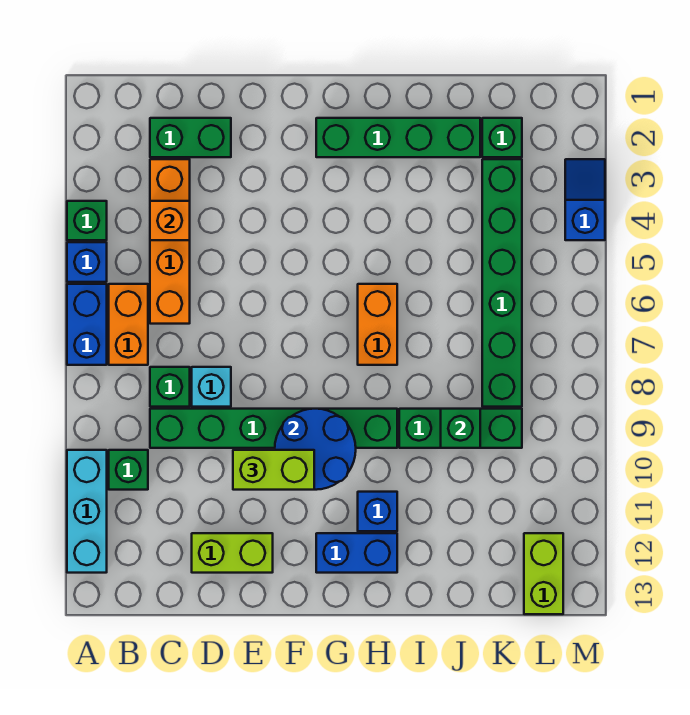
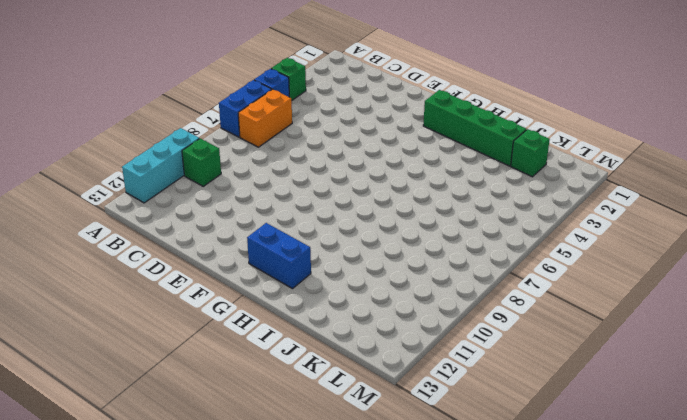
none -> green 1x2 brick [150,118,231,157]
none -> orange 1x4 brick [150,159,190,324]
none -> green 1x1 brick [150,367,190,407]

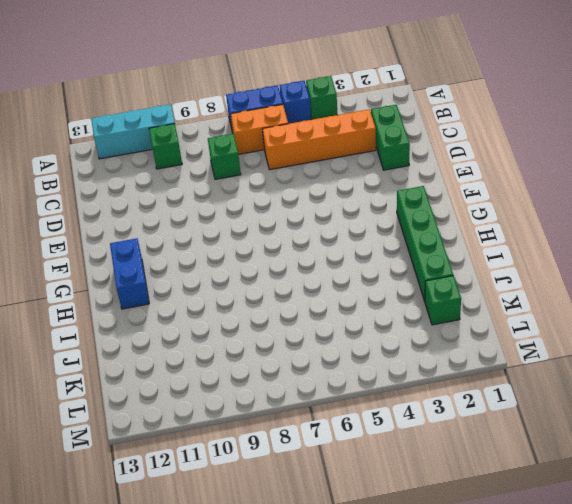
none -> green 1x6 brick [150,409,397,448]
none -> cyan 1x1 brick [192,367,231,407]
none -> lime 1x2 brick [192,533,273,573]

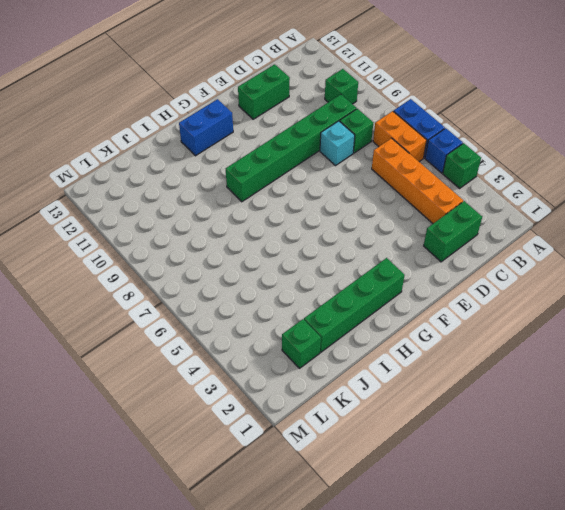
green 1x2 brick [238,64,290,119] -> lime 1x2 brick [192,533,273,573]
none -> cyan 1x3 brick [67,450,107,573]
none -> orange 1x2 brick [358,284,397,365]
none -> blue 1x1 brick [358,492,397,531]

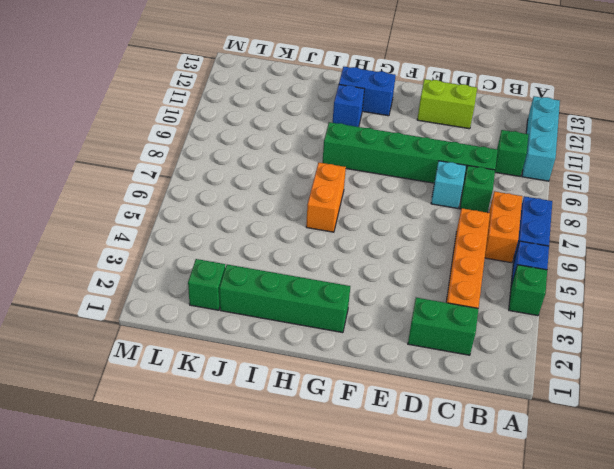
none -> green 1x3 brick [399,409,522,448]
none -> green 1x6 brick [482,159,522,407]
none -> lime 1x2 brick [524,533,563,614]

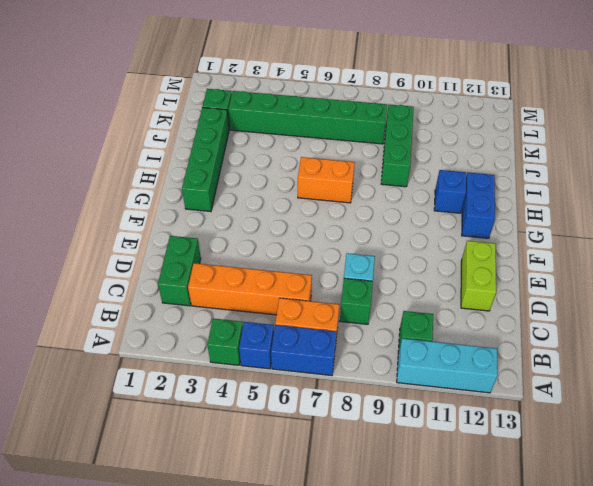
none -> green 1x6 brick [150,409,397,448]
none -> lime 1x2 brick [524,533,563,614]
none -> blue 1x2 slope [565,159,605,240]

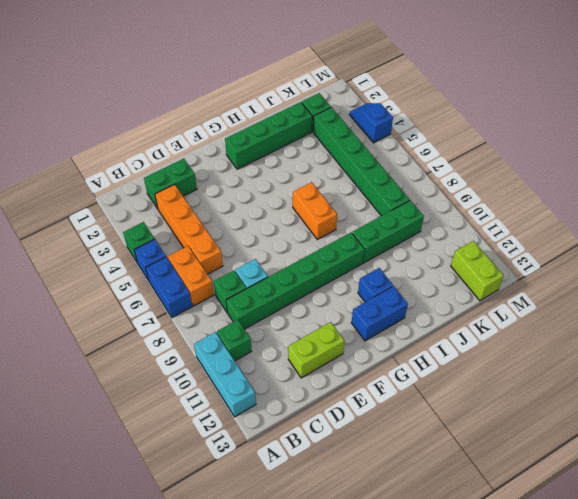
none -> orange 1x1 brick [150,201,190,240]
none -> blue 2x2 round brick [275,409,356,490]
none -> green 1x1 brick [441,409,480,448]

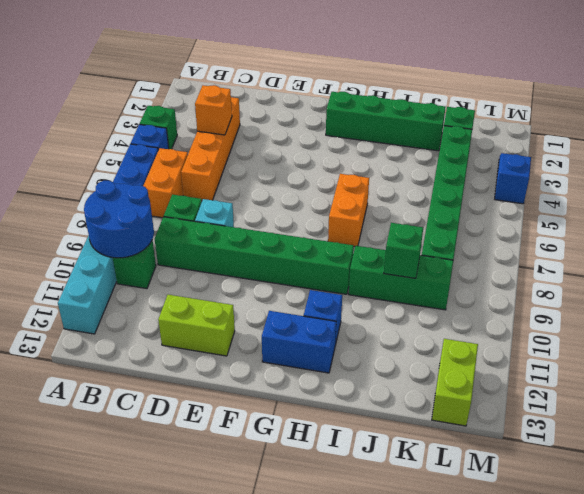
blue 2x2 round brick [84,181,154,258] -> blue 2x2 round brick moved to [275,409,356,490]
none -> green 1x2 brick [150,118,231,157]
none -> lime 1x2 brick [233,450,314,490]

